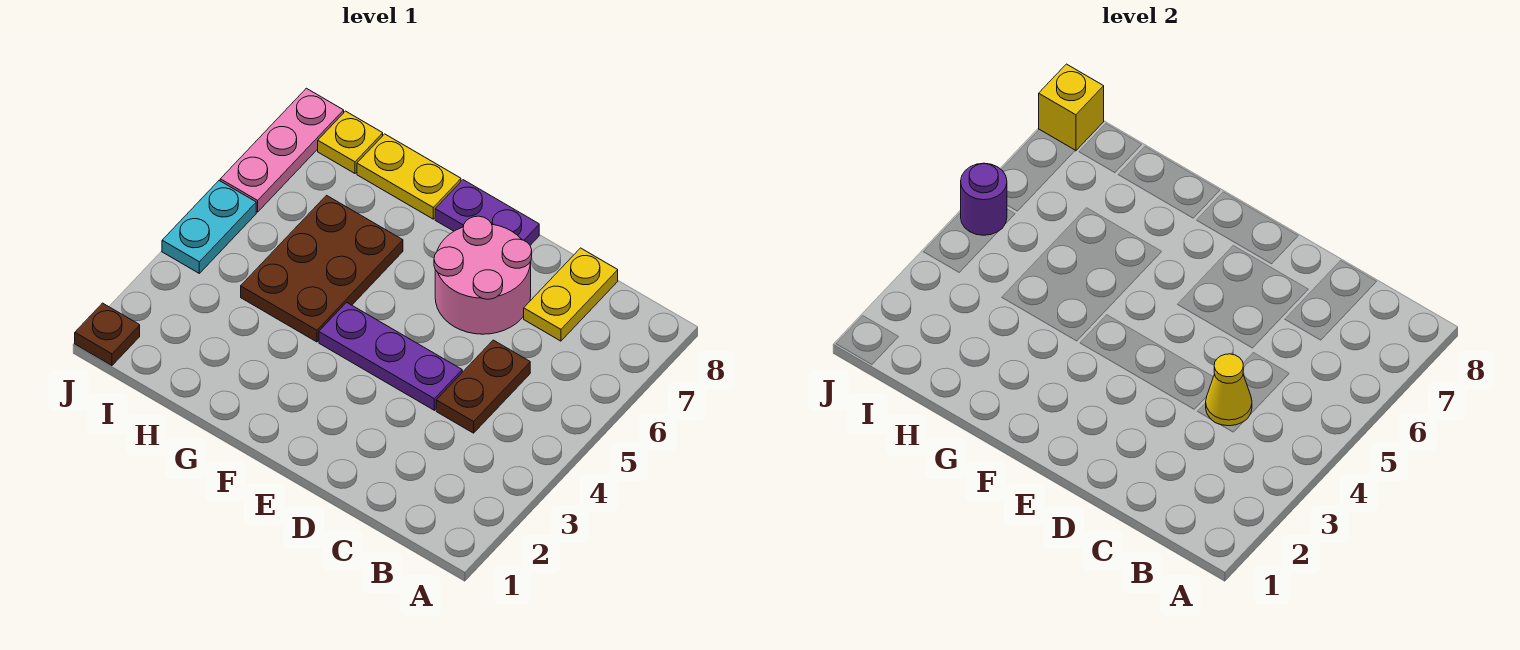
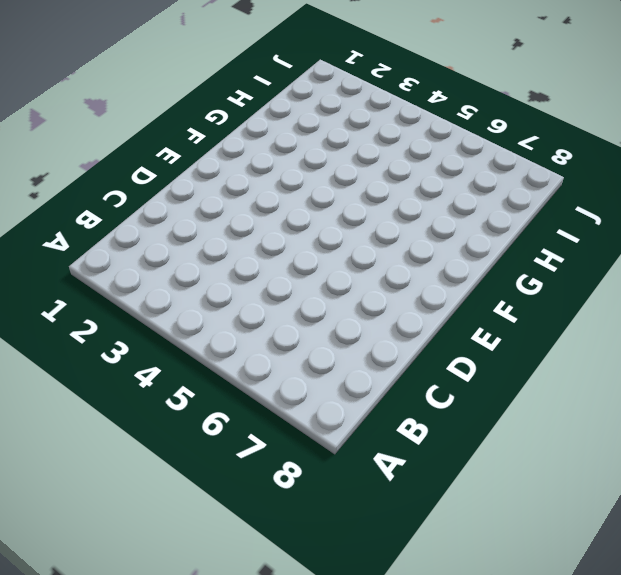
none -> brown 1x2 plate [436,340,530,433]
none -> yellow 1x2 plate [524,248,618,341]
none -> purple 1x3 plate [319,302,462,410]

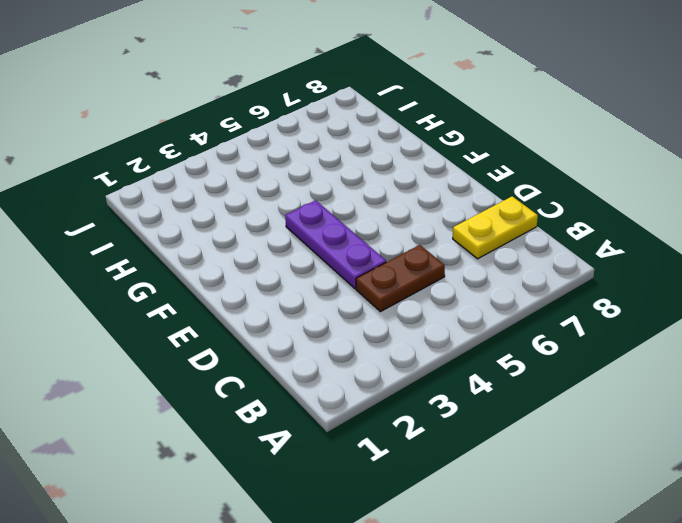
none -> pink 2x2 round brick [434,216,532,334]
none -> purple 1x2 plate [435,180,539,245]
none -> brown 2x3 plate [241,195,403,342]

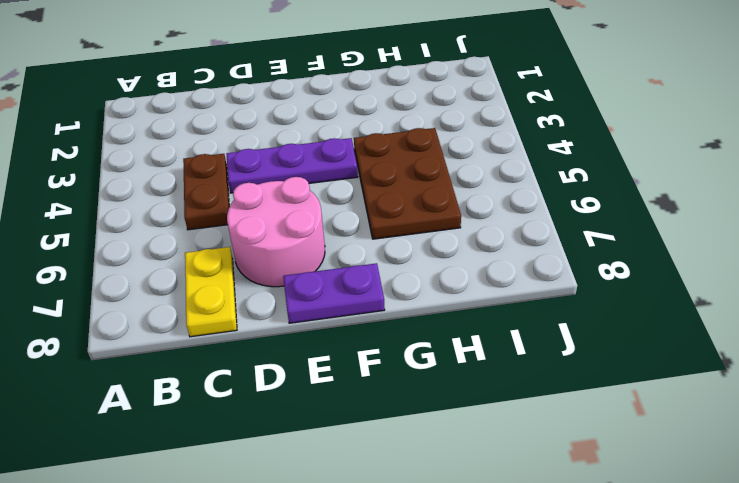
none -> yellow 1x2 plate [357,134,461,219]
none -> yellow 1x1 plate [318,111,383,173]
none -> brown 1x1 plate [75,303,140,365]

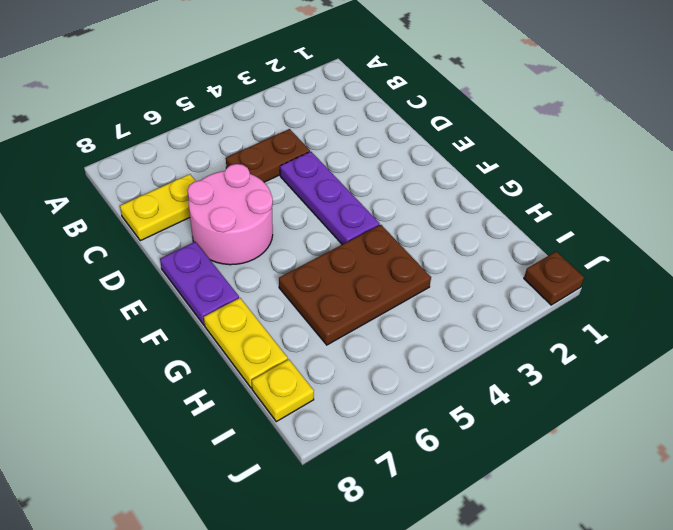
none -> cyan 1x2 plate [162,181,256,273]
none -> pink 1x3 plate [220,88,344,212]
none -> yellow 1x1 cone [1206,354,1252,426]

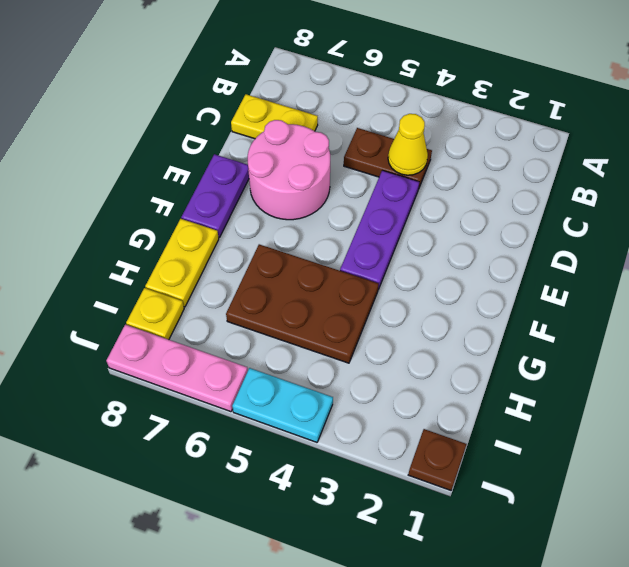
none -> purple 1x1 round brick [961,163,1007,235]
none -> yellow 1x1 brick [1039,64,1104,151]

